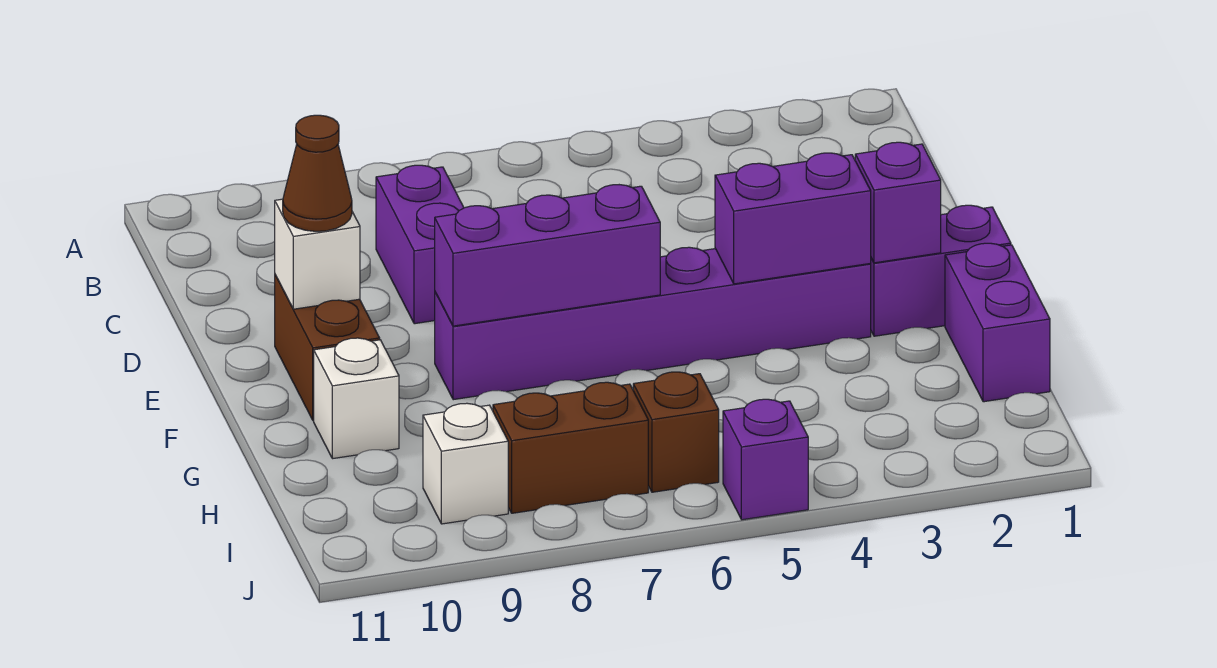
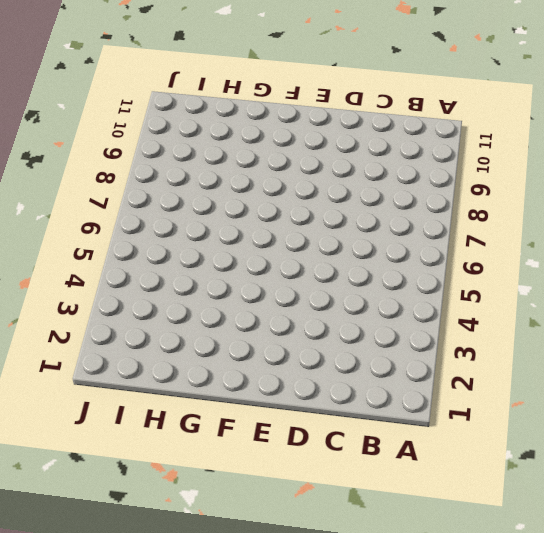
none -> purple 1x2 brick [376,165,464,324]
none -> brown 1x2 brick [275,275,380,421]
none -> purple 1x2 brick [870,205,1011,336]

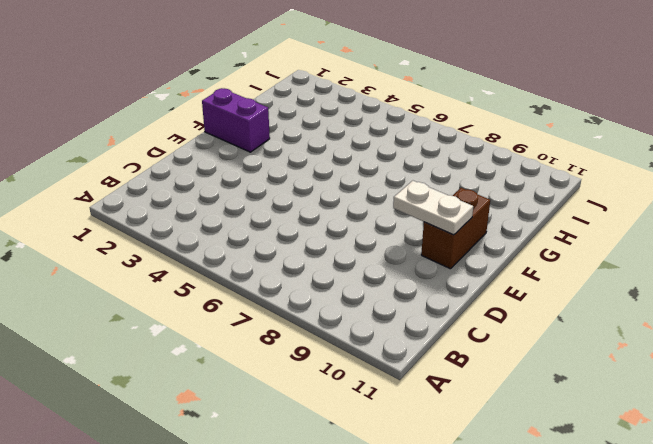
white 1x2 plate [393,181,473,235] -> white 1x1 brick [275,199,360,309]
none -> purple 1x2 brick [376,165,464,324]
none -> purple 1x6 brick [435,247,871,400]
none -> purple 1x2 brick [945,243,1050,402]

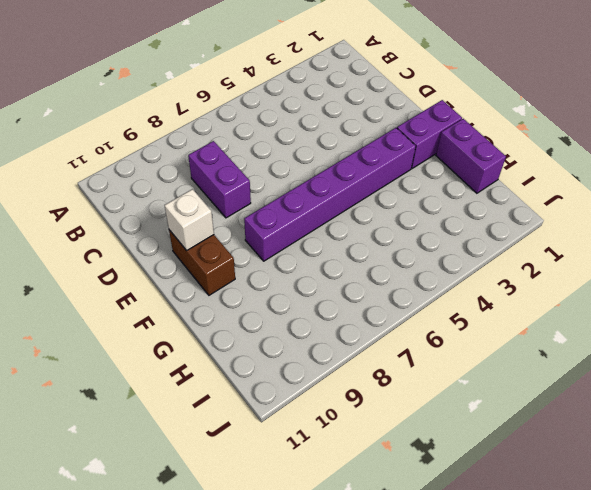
none -> white 1x1 brick [314,338,399,459]
none -> brown 1x1 brick [633,372,719,492]
none -> brown 1x2 brick [493,382,648,513]

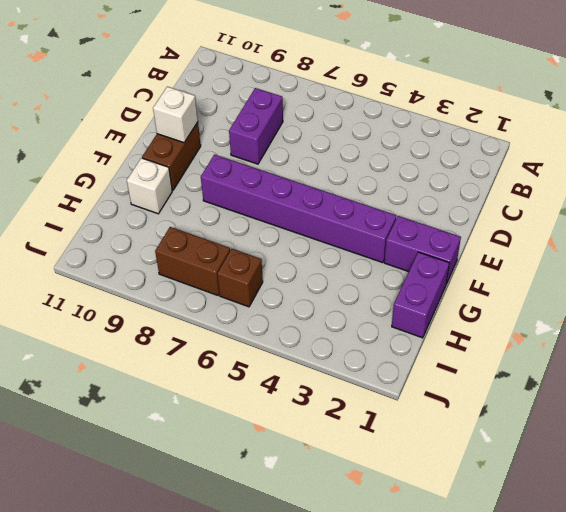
none -> white 1x1 brick [423,403,508,524]
none -> purple 1x1 brick [723,399,808,520]
none -> purple 1x1 brick [855,142,941,263]

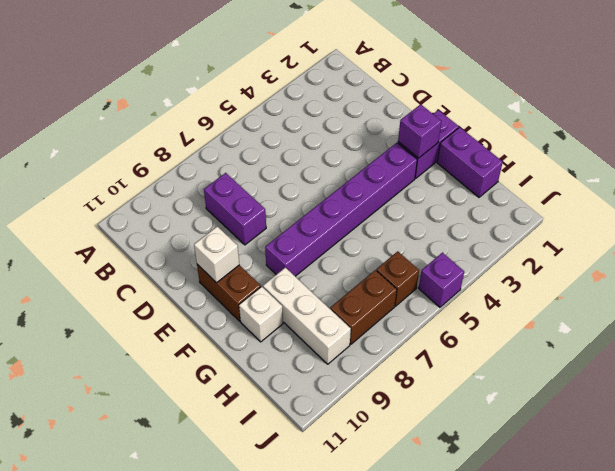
white 1x3 brick [263,267,351,364] -> white 1x1 brick [423,403,508,524]
none -> purple 1x2 brick [715,153,871,284]
none -> purple 1x3 brick [435,185,660,326]
none -> brown 1x1 cone [283,115,352,231]

